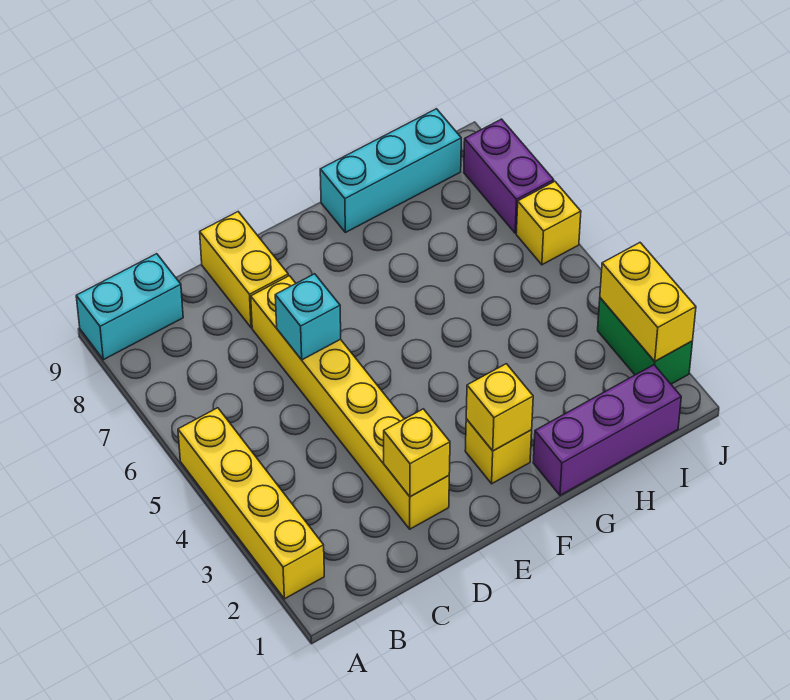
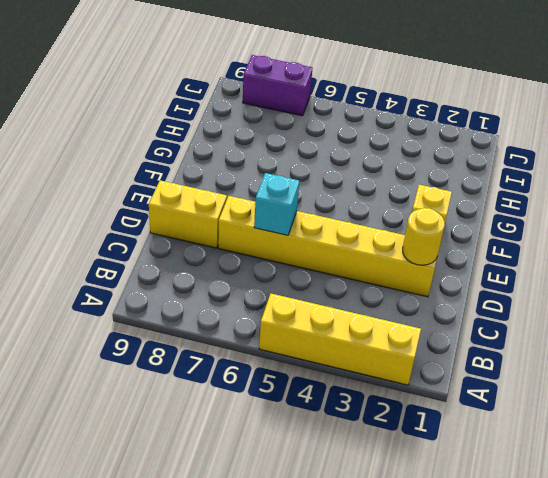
yellow 1x1 round brick [403,208,445,265] -> yellow 1x1 brick [384,409,450,497]
none -> cyan 1x2 brick [76,254,183,360]
none -> purple 1x3 brick [533,365,681,495]
none -> cyan 1x3 brick [320,109,461,233]

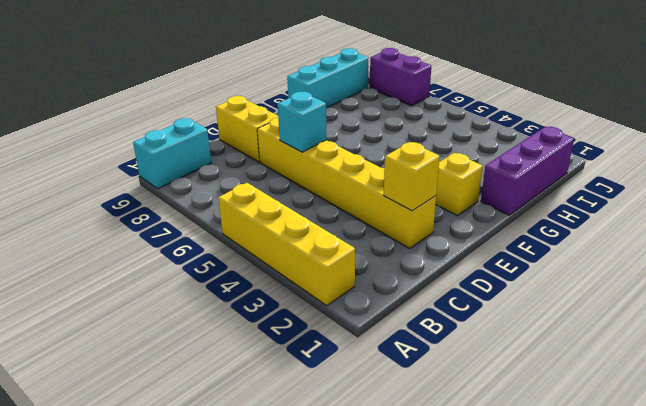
none -> green 1x2 brick [598,298,692,384]
none -> yellow 1x1 brick [516,181,581,265]
none -> yellow 1x1 brick [466,364,533,451]

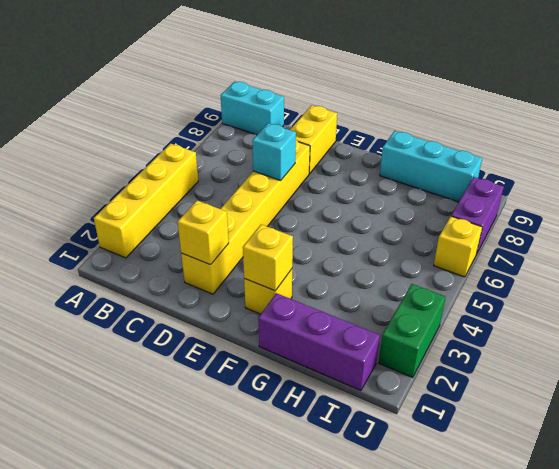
none -> yellow 1x2 brick [600,243,696,361]

